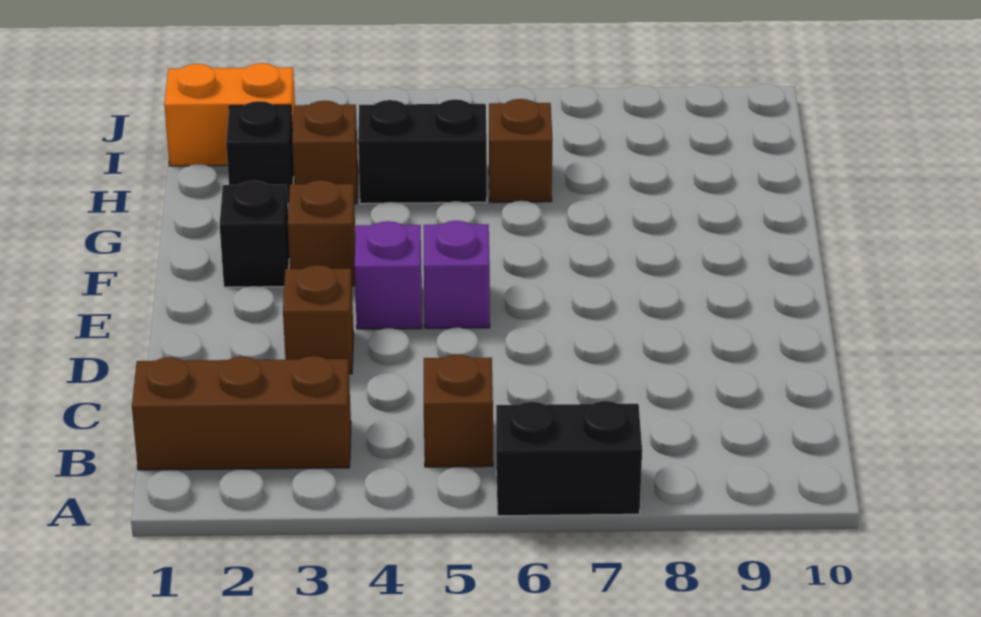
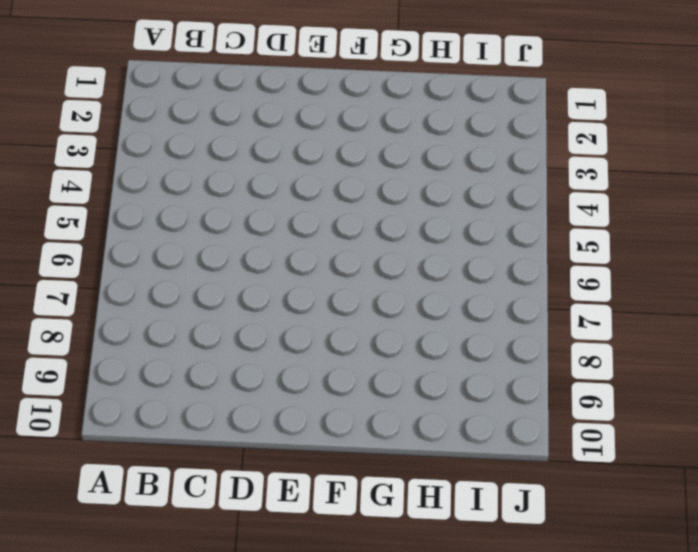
none -> black 1x2 brick [496,401,642,516]
none -> brown 1x3 brick [132,356,351,470]
none -> brown 1x1 brick [424,355,493,467]

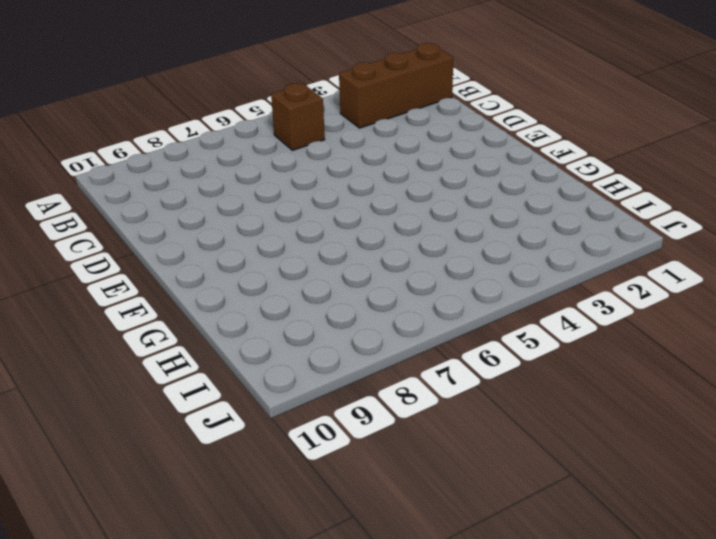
none -> black 1x2 brick [496,401,642,516]
none -> brown 1x1 brick [283,265,353,374]
none -> purple 1x1 brick [355,221,422,329]

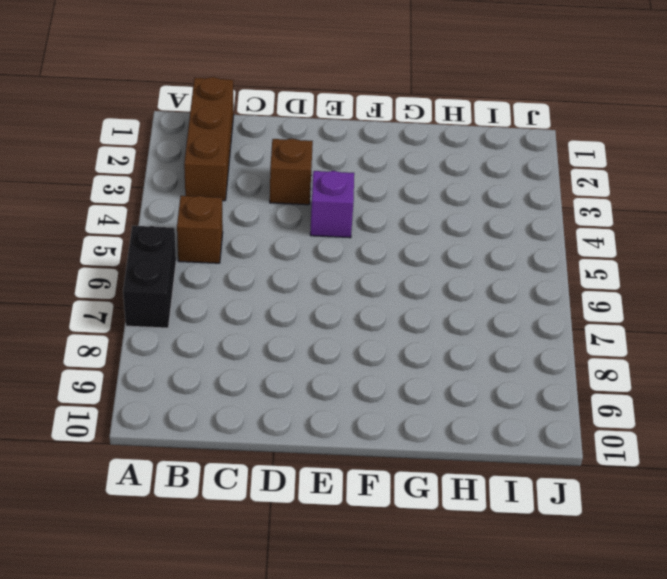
none -> purple 1x1 brick [424,221,490,328]
none -> black 1x1 brick [220,181,289,287]
none -> brown 1x1 brick [288,180,355,286]

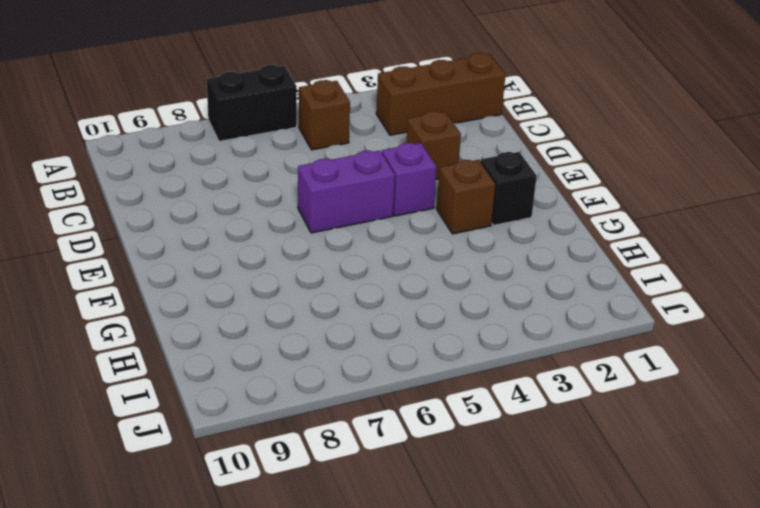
purple 1x2 brick [298,151,395,233] -> purple 1x1 brick [424,221,490,328]
none -> black 1x1 brick [226,101,294,204]
none -> brown 1x1 brick [292,101,358,204]
none -> black 1x2 brick [358,99,487,204]

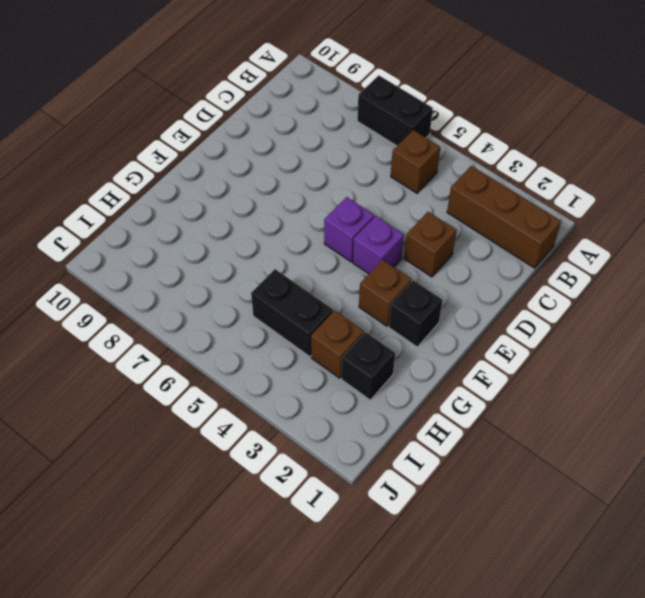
none -> brown 1x1 brick [489,99,553,202]
none -> orange 1x2 brick [164,63,295,166]

